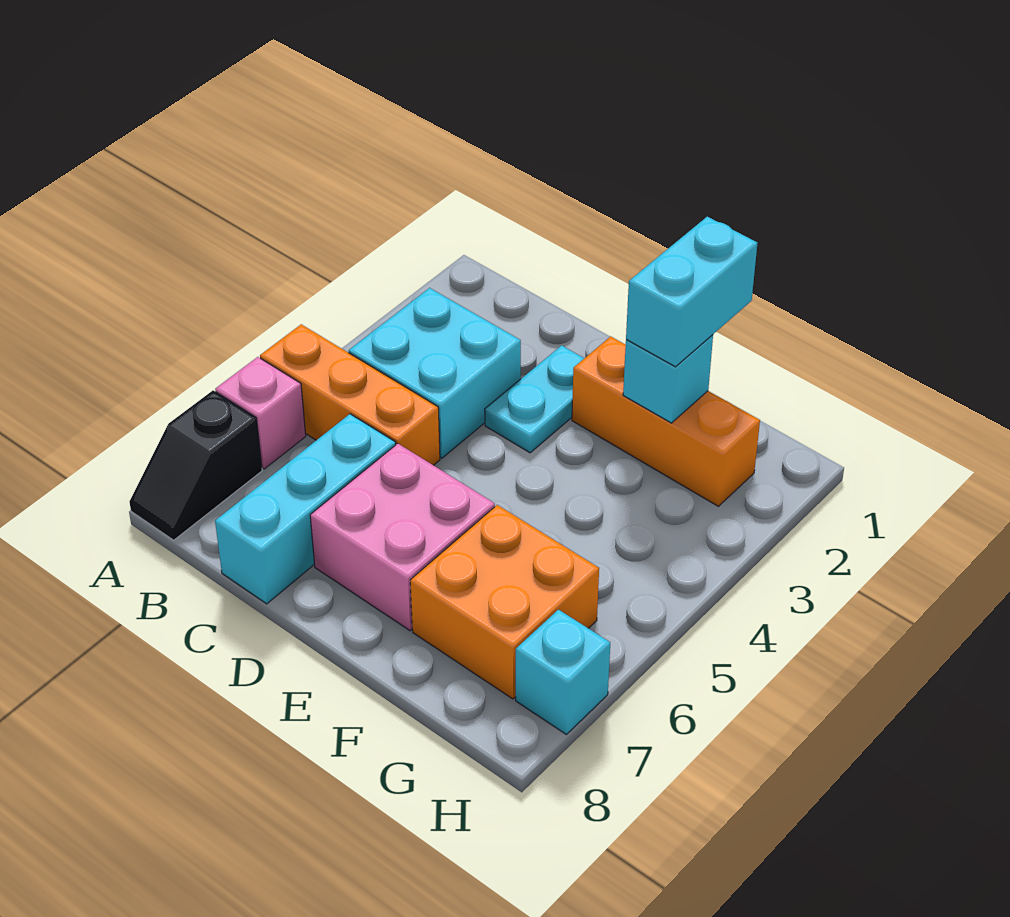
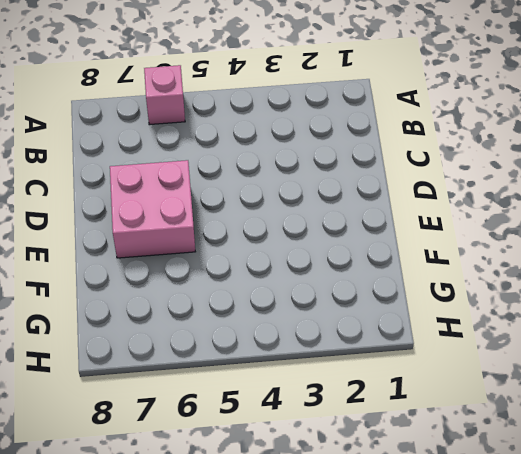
none -> orange 1x3 brick [260,324,440,465]
none -> black 1x2 slope [129,390,262,540]
none -> cyan 2x2 brick [348,288,521,458]

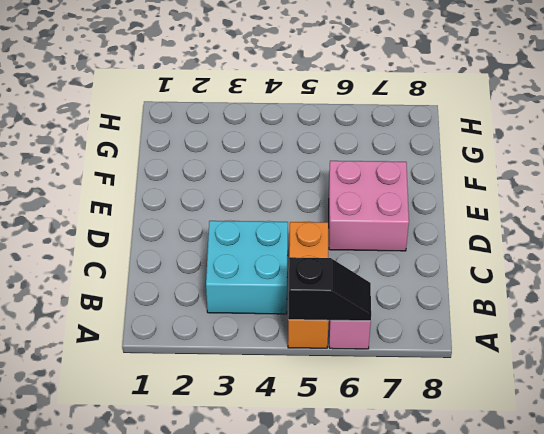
black 1x2 slope [288,257,371,321] -> black 1x2 slope moved to [129,390,262,540]
none -> cyan 1x3 brick [215,414,396,604]
none -> cyan 1x2 plate [485,345,584,453]
none -> orange 1x3 brick [572,337,760,506]

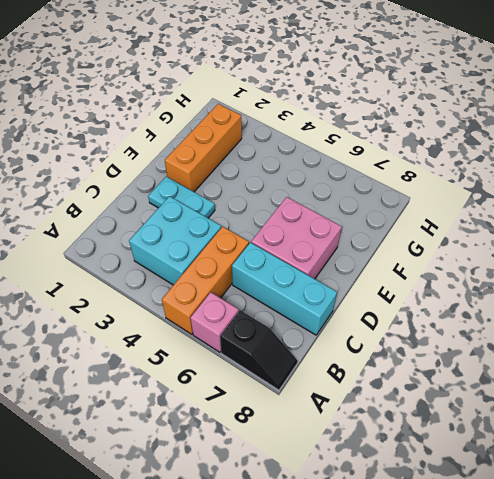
none -> orange 2x2 brick [410,505,599,699]
none -> cyan 1x1 brick [516,610,610,734]
none -> cyan 1x1 brick [623,335,713,423]

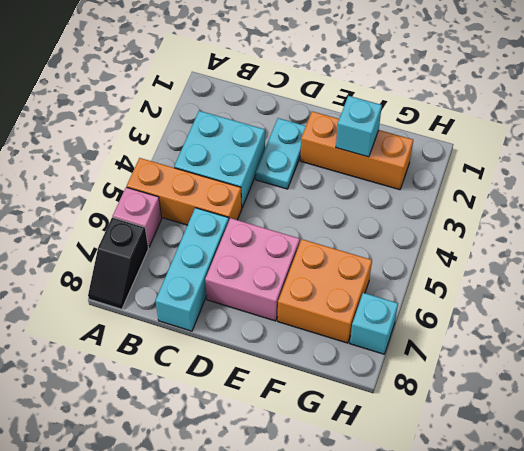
none -> cyan 1x2 brick [626,217,757,367]

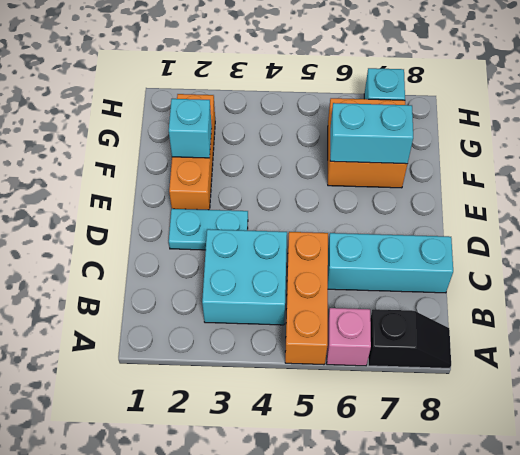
cyan 1x2 brick [330,103,413,164] -> cyan 1x2 brick moved to [626,217,757,367]
none -> pink 2x2 brick [310,444,495,631]

